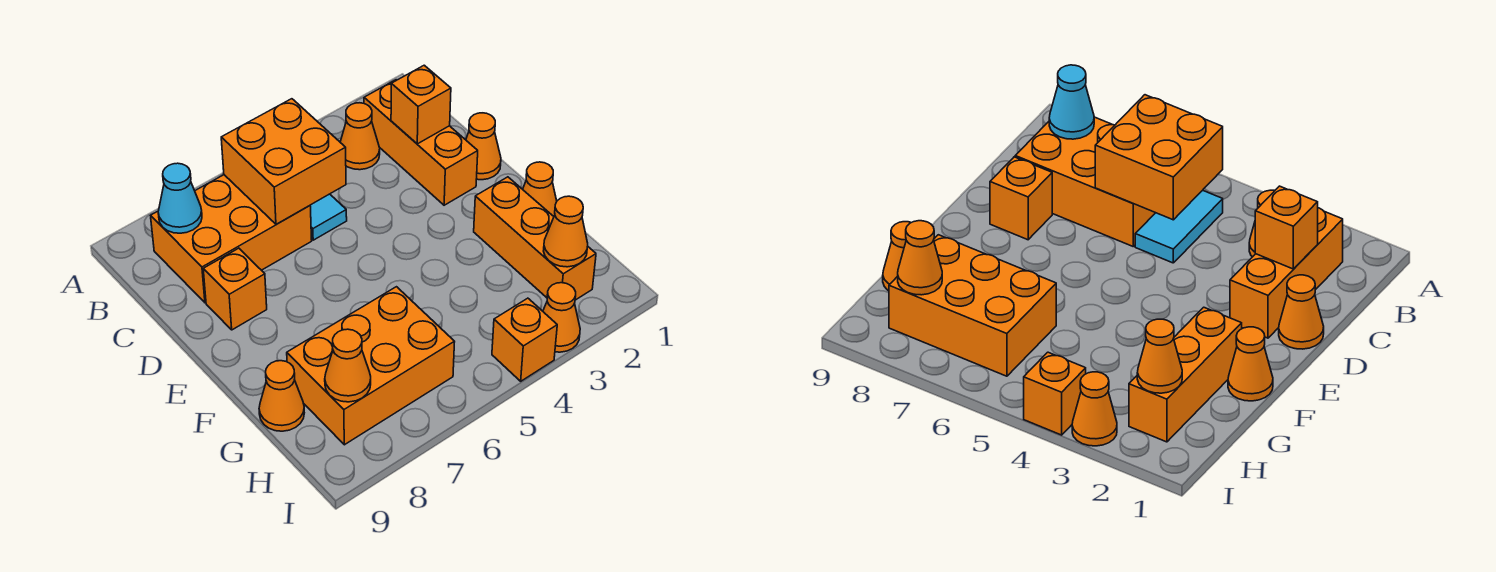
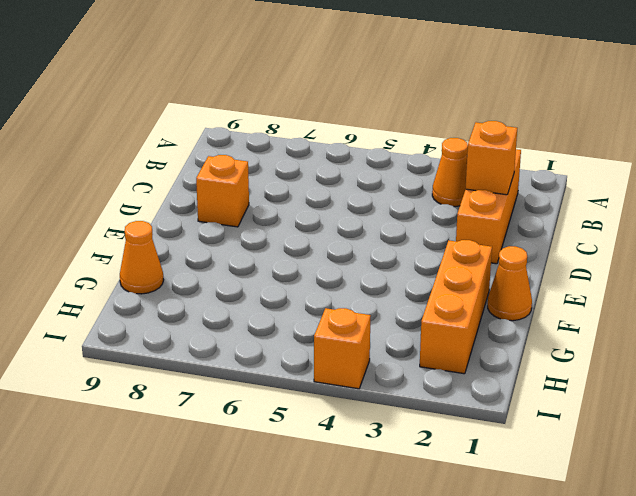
none -> cyan 1x2 tile [310,194,347,240]
none -> orange 2x3 brick [151,175,312,303]
none -> orange 1x1 cone [466,113,501,180]

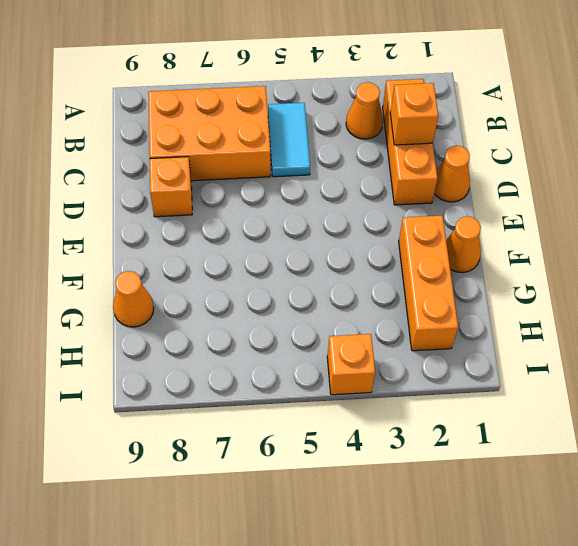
none -> orange 2x3 brick [287,287,455,445]
none -> orange 1x1 cone [543,283,580,352]
none -> orange 2x2 brick [221,99,346,224]

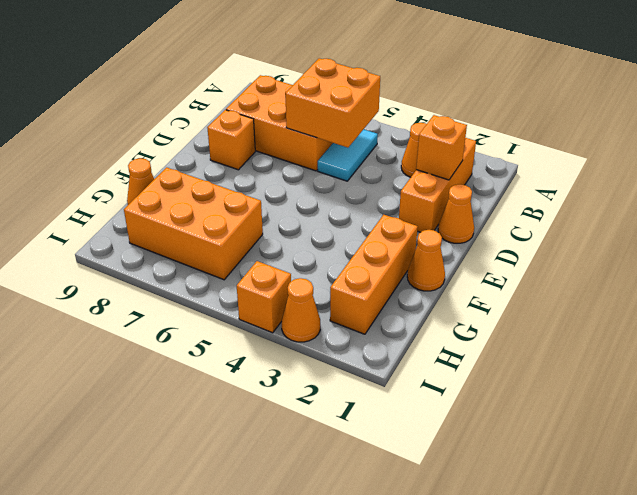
none -> cyan 1x1 cone [158,163,202,233]
none -> orange 1x1 cone [544,196,588,267]
none -> orange 1x1 cone [325,329,371,402]

